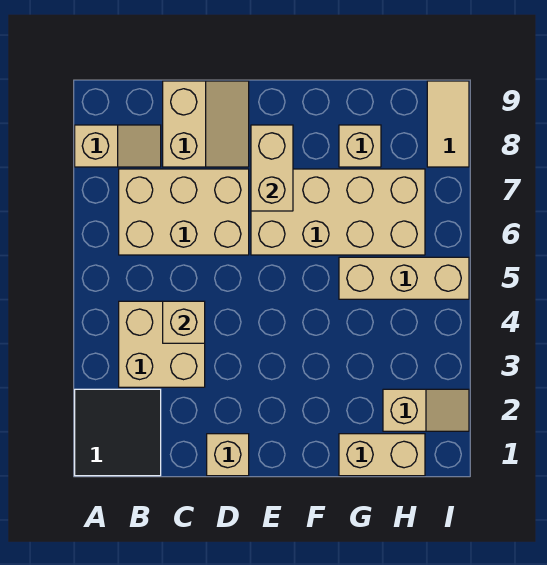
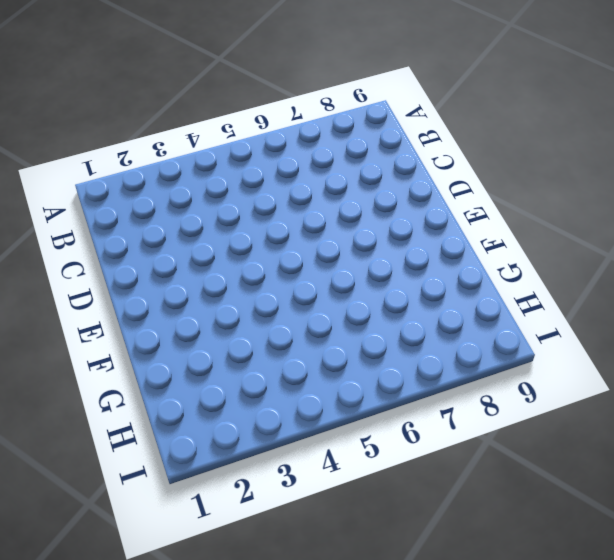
none -> black 2x2 tile [75,389,161,476]
none -> tan 1x2 slope [75,125,161,167]
none -> tan 2x2 brick [119,301,205,387]

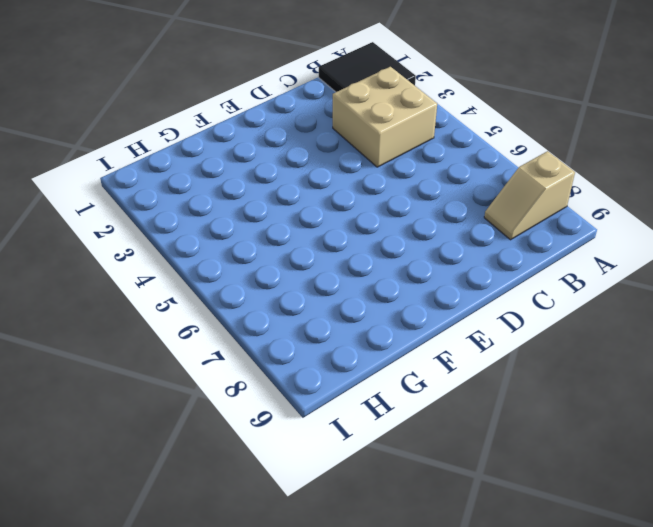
none -> tan 2x3 brick [119,169,249,255]
none -> tan 2x2 slope [163,81,249,167]
none -> tan 1x1 brick [207,434,249,476]

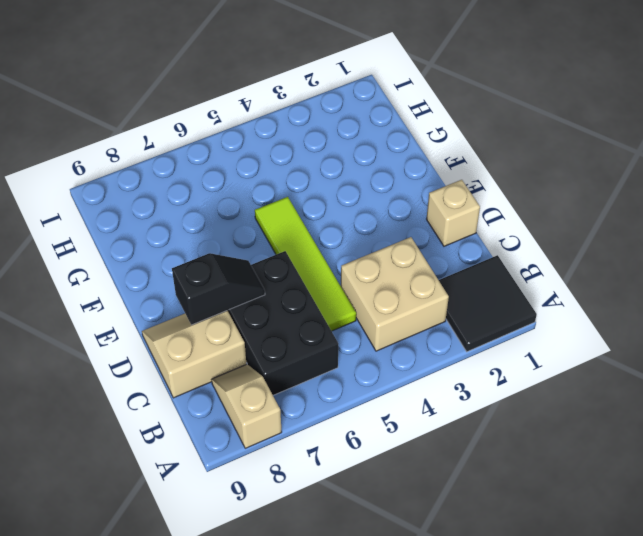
black 2x3 brick [227,251,338,395] -> tan 2x3 brick [119,169,249,255]
lime 1x4 tile [255,197,356,331] -> none
black 1x2 slope [172,253,265,325] -> none
none -> tan 2x4 brick [251,169,425,255]
none -> tan 1x2 brick [339,434,425,476]
none -> tan 1x3 brick [339,257,469,299]

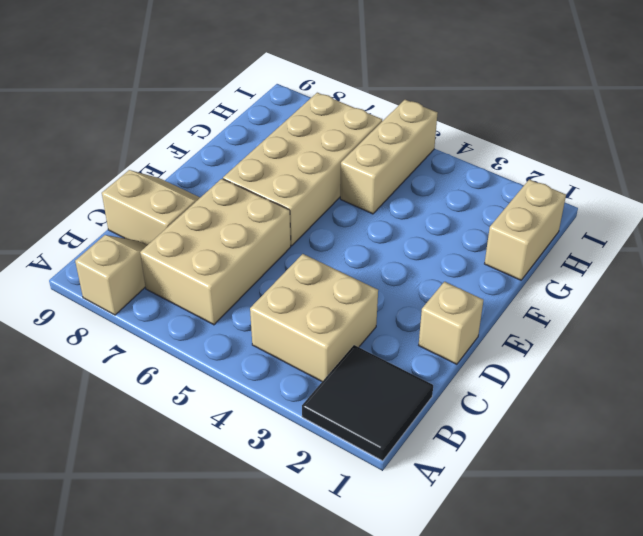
none -> tan 1x1 brick [339,125,381,167]
none -> tan 1x2 slope [383,389,469,431]
none -> tan 1x2 tile [427,81,469,167]

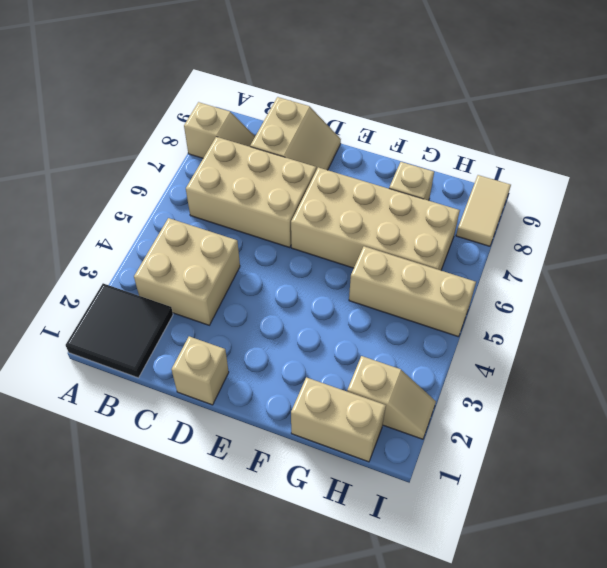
none -> tan 1x1 brick [163,301,205,343]
none -> tan 1x2 brick [251,125,293,211]

